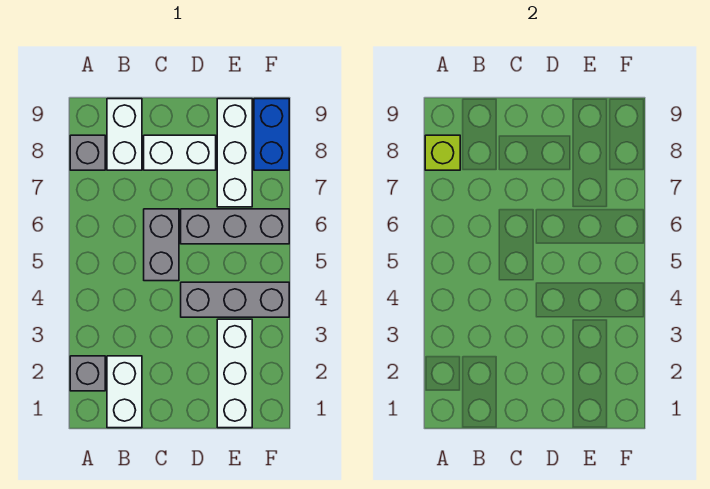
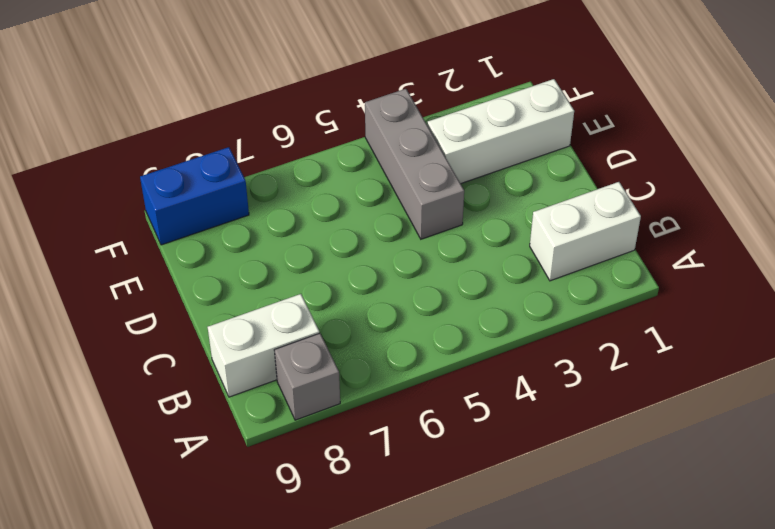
none -> grey 1x1 brick [70,356,105,391]
none -> grey 1x2 brick [144,209,179,281]
none -> white 1x2 brick [144,135,216,170]

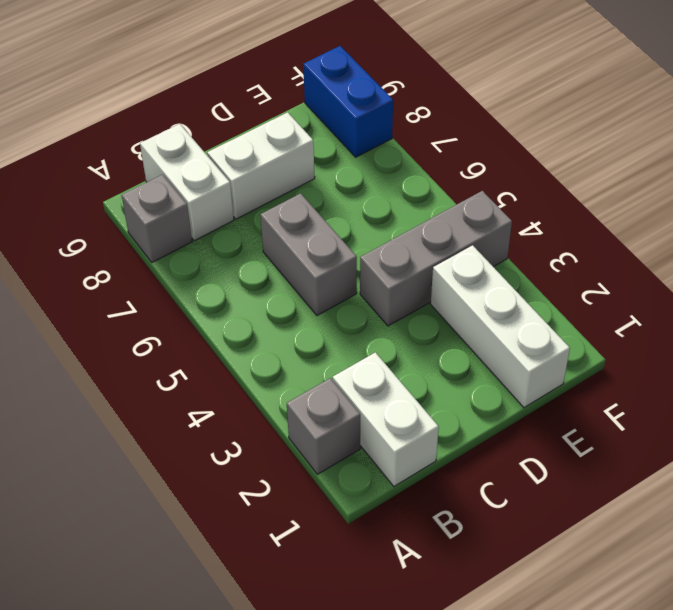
none -> grey 1x3 brick [181,209,289,244]
none -> white 1x3 brick [217,99,252,207]
none -> lime 1x1 brick [425,135,460,170]

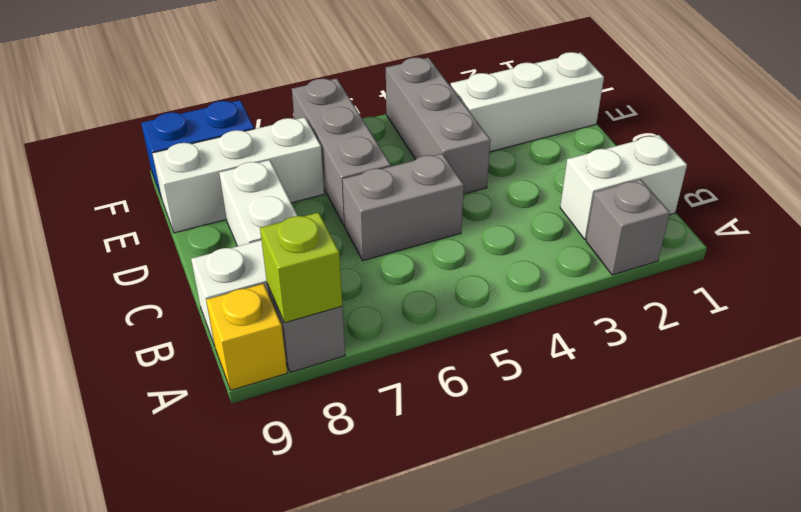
yellow 1x1 brick [206,284,287,390] -> none

